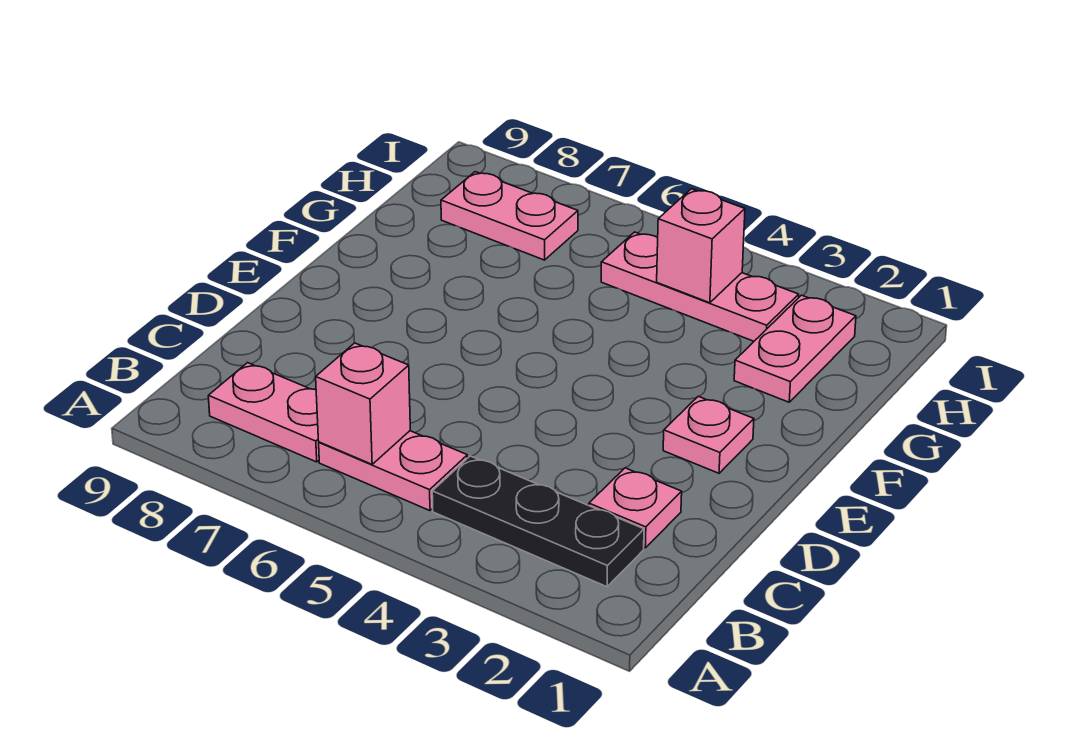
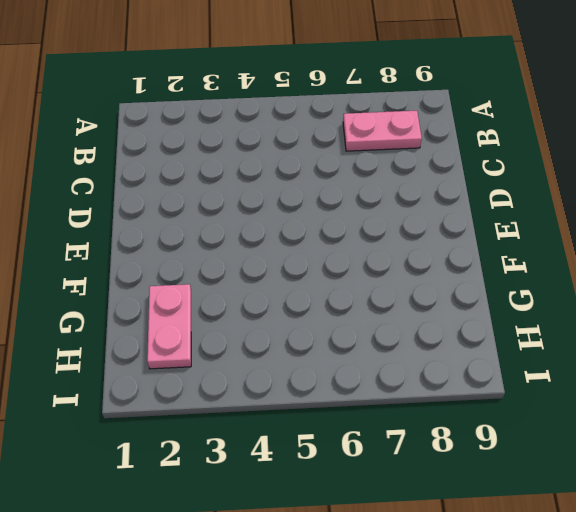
none -> black 1x3 plate [432,456,644,587]
none -> pink 1x2 plate [319,431,467,511]

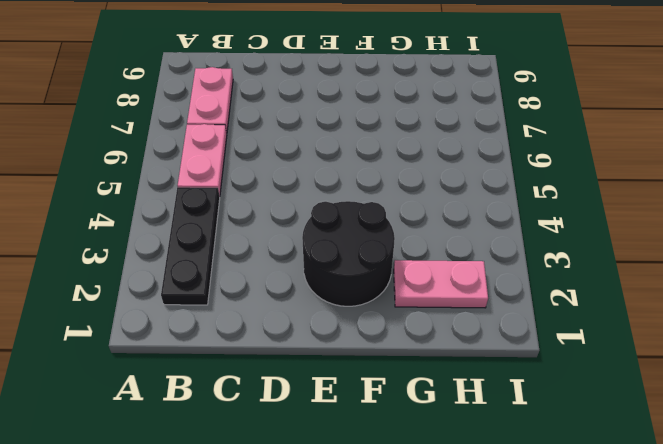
black 2x2 round brick [302,201,395,306] -> pink 1x1 plate [663,396,754,473]
none -> pink 1x1 plate [589,468,682,548]
none -> pink 1x3 plate [601,232,799,341]

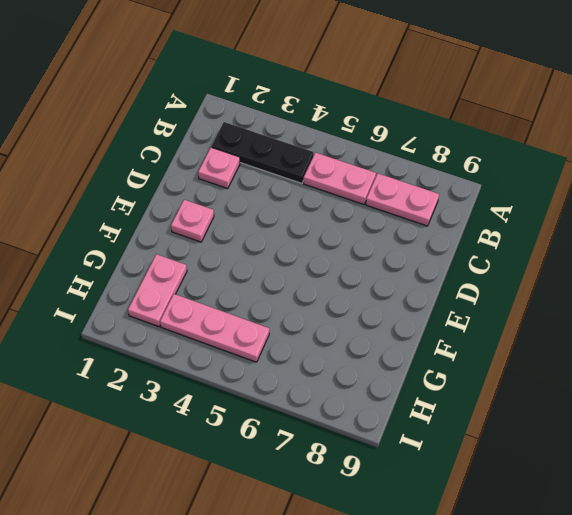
none -> pink 1x2 plate [441,172,578,260]
none -> pink 1x1 brick [316,343,410,464]

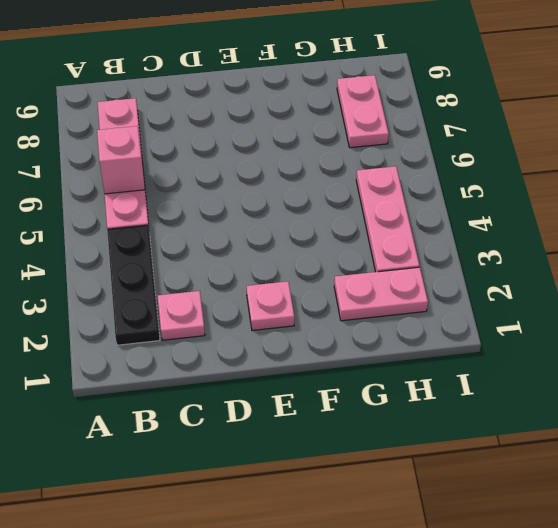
none -> pink 1x1 brick [657,189,745,303]

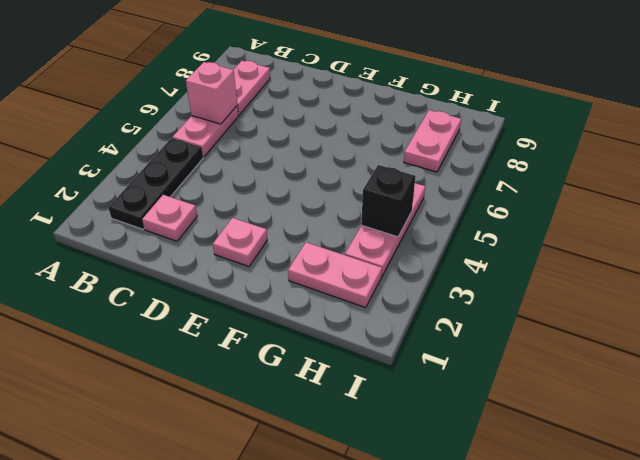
black 1x1 brick [361,165,416,237] -> pink 1x1 brick [657,189,745,303]

